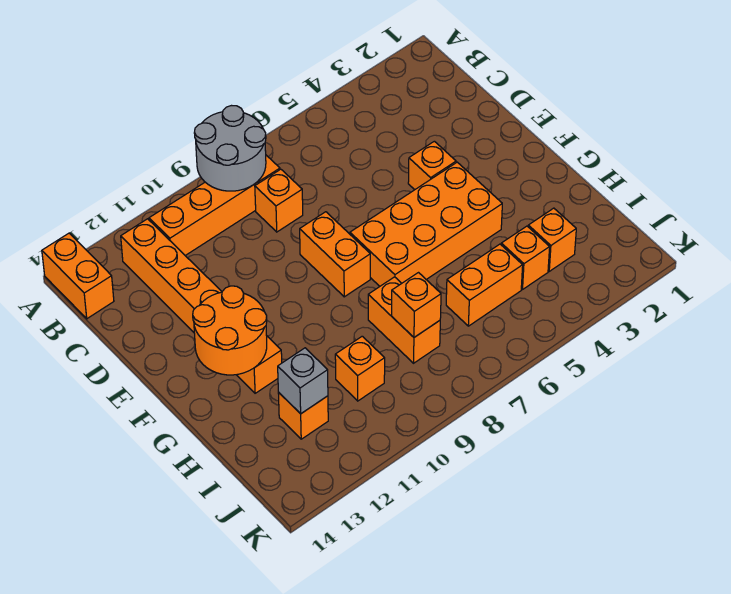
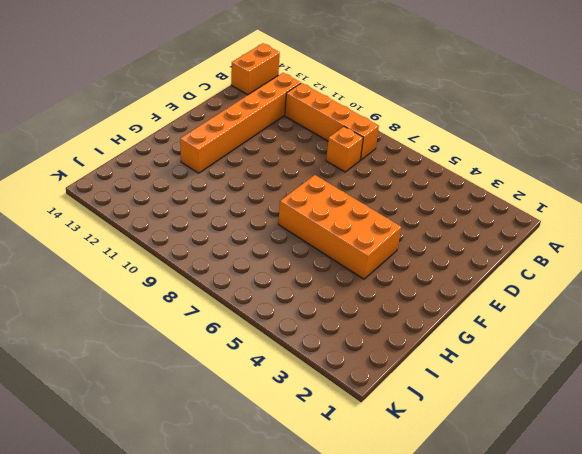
none -> orange 1x1 brick [408,141,456,190]
none -> orange 1x2 brick [300,212,370,297]
none -> orange 1x2 brick [368,277,440,363]

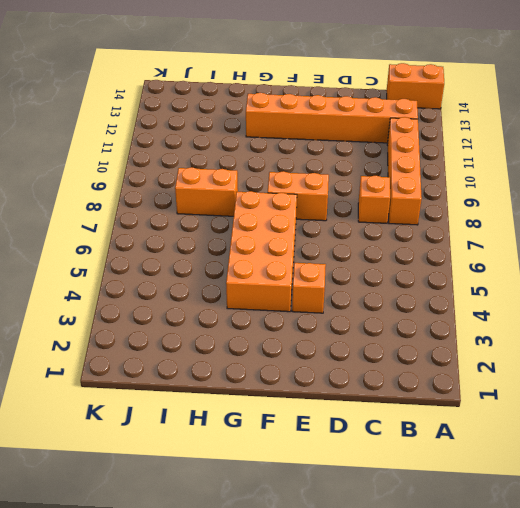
none -> orange 1x1 brick [528,208,576,271]
none -> orange 1x1 brick [501,226,550,289]
none -> orange 1x2 brick [446,244,523,326]

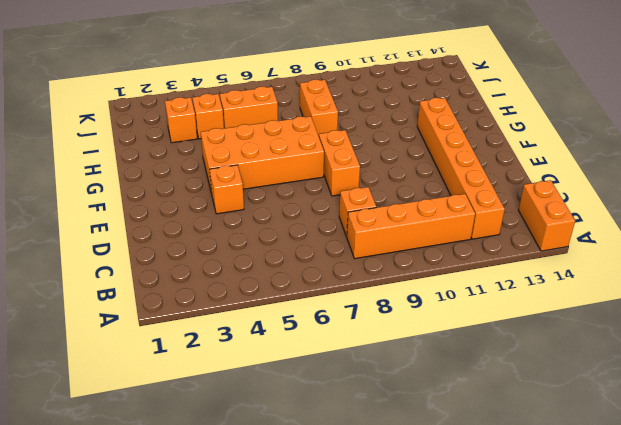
none -> orange 1x1 brick [335,336,385,401]
none -> orange 1x1 brick [278,392,328,439]
none -> grey 2x2 round brick [194,106,266,191]

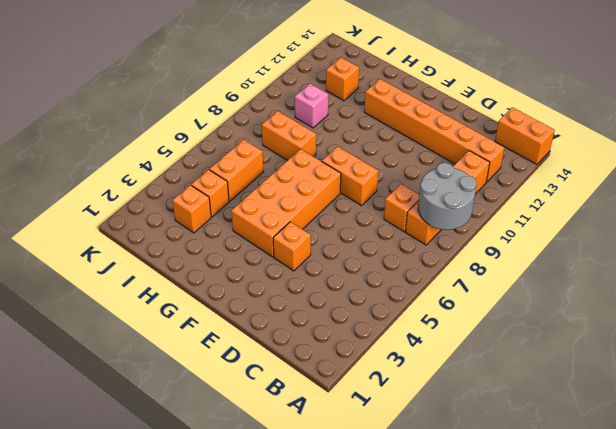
pink 1x1 brick [295,84,328,128] -> orange 1x1 brick [335,336,385,401]
none -> orange 2x2 round brick [193,286,267,375]
none -> orange 1x1 brick [392,273,441,337]
none -> grey 1x1 brick [278,348,328,414]

